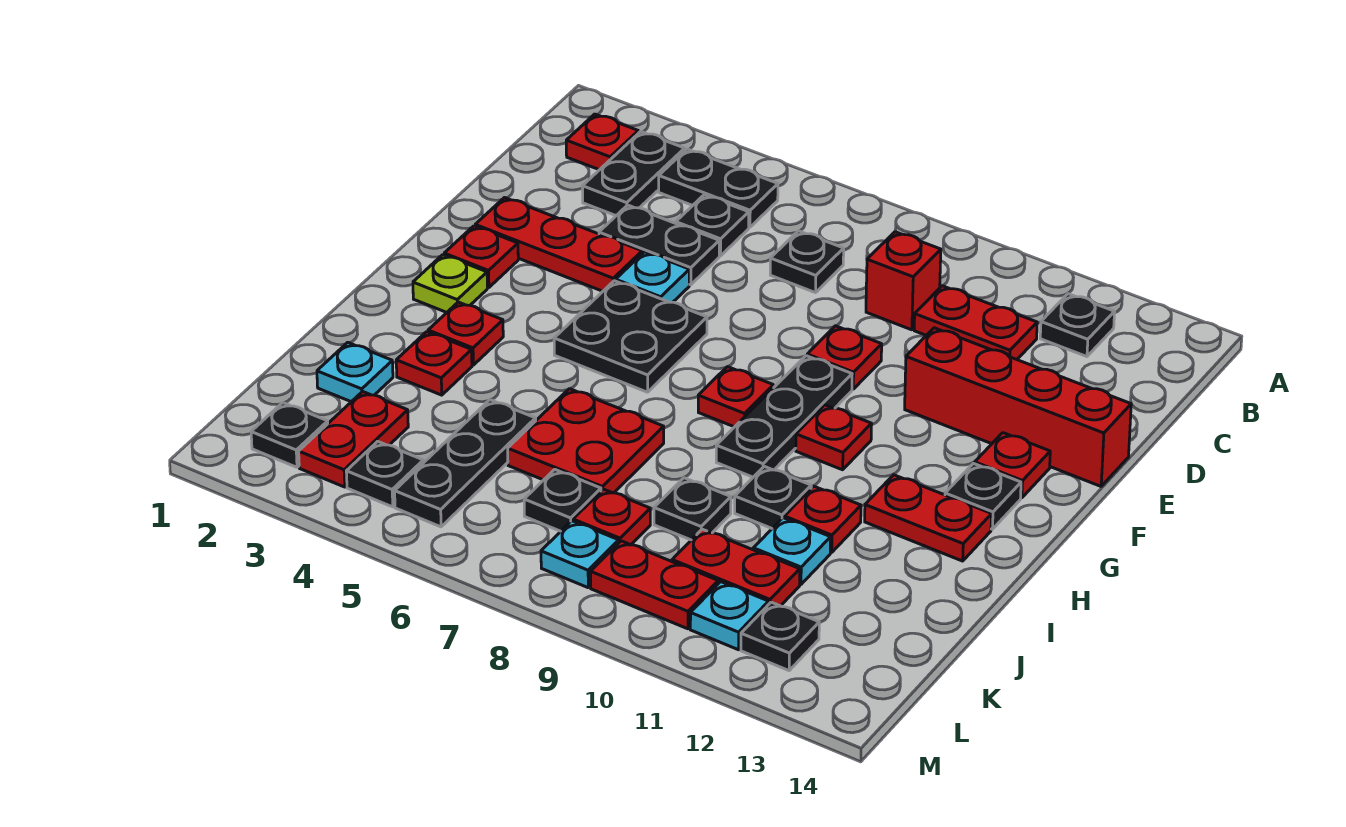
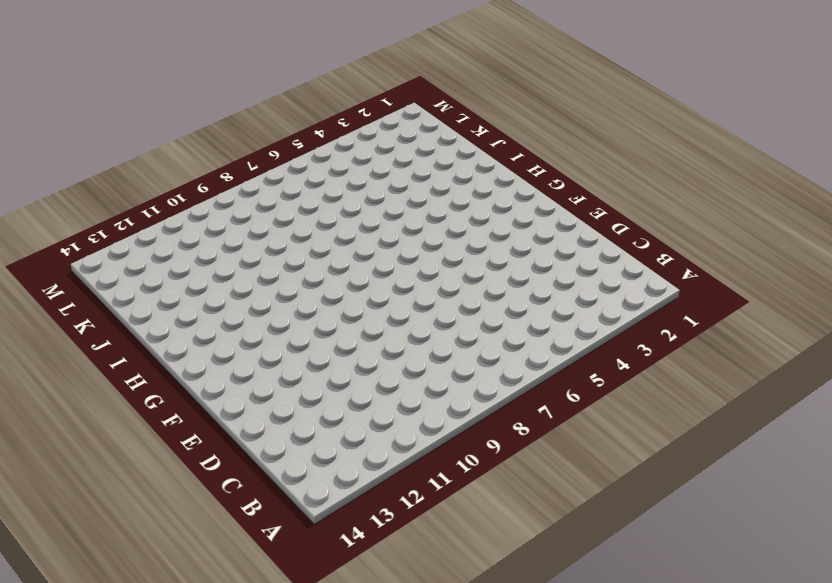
none -> red 1x1 plate [566,114,638,170]
none -> black 1x2 plate [582,132,685,216]
none -> black 1x2 plate [659,149,778,227]
none -> black 1x1 plate [1040,294,1115,357]

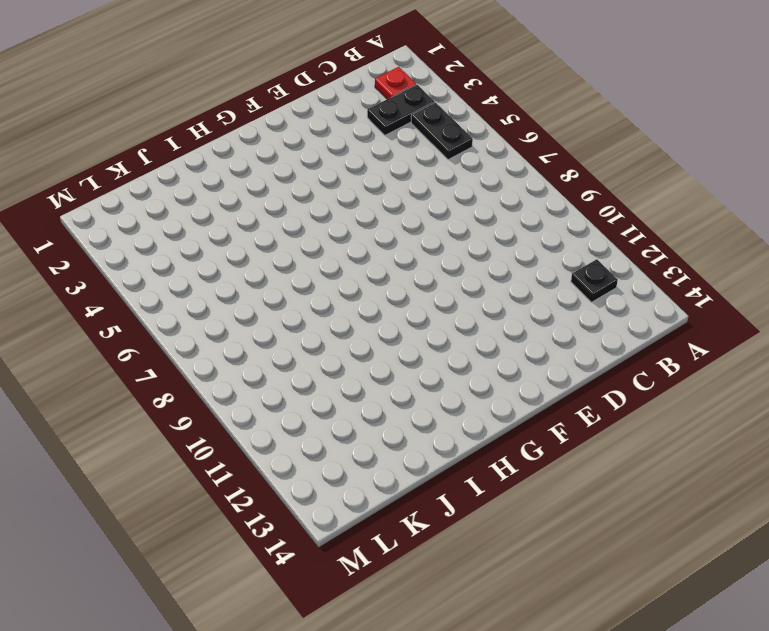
none -> black 1x1 plate [676,195,749,256]
none -> black 1x1 plate [770,231,844,293]
none -> red 1x1 brick [866,232,941,330]
none -> red 1x2 plate [914,286,1037,360]

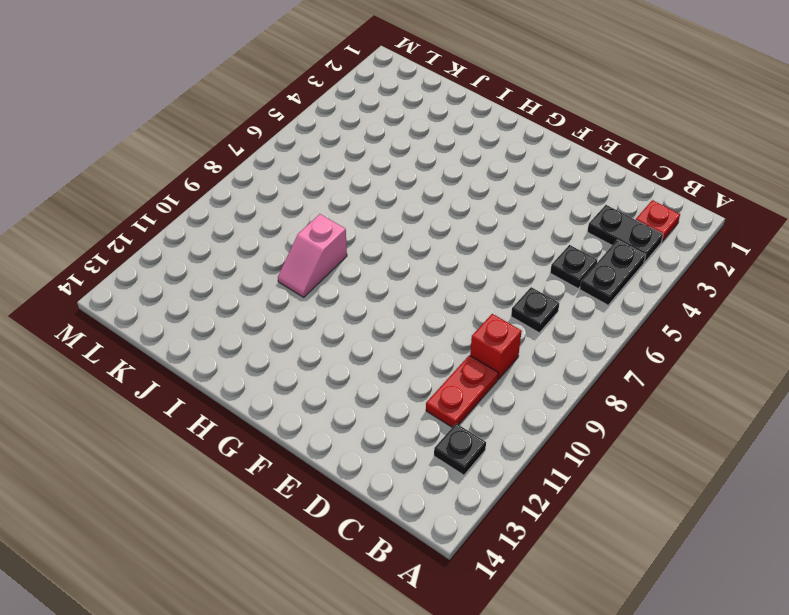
pink 1x2 slope [278,214,347,297] -> black 1x1 plate [735,466,811,528]
none -> black 1x2 plate [599,205,719,285]
none -> red 1x3 plate [475,198,642,291]
none -> cyan 1x1 plate [616,252,689,302]
none -> red 1x1 plate [807,326,882,389]

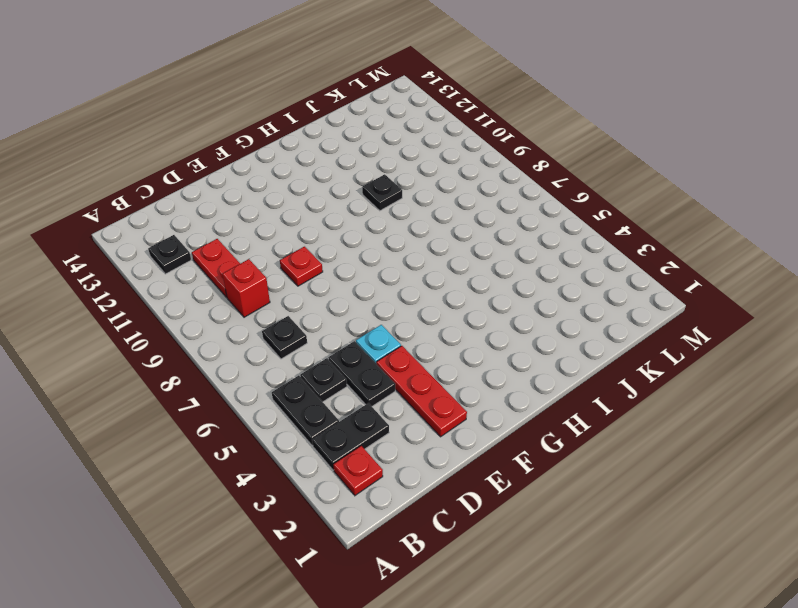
none -> red 1x4 brick [905,328,1131,486]
none -> red 1x1 plate [444,226,518,288]
none -> black 2x2 plate [554,281,707,392]
none -> black 1x3 plate [716,356,852,477]

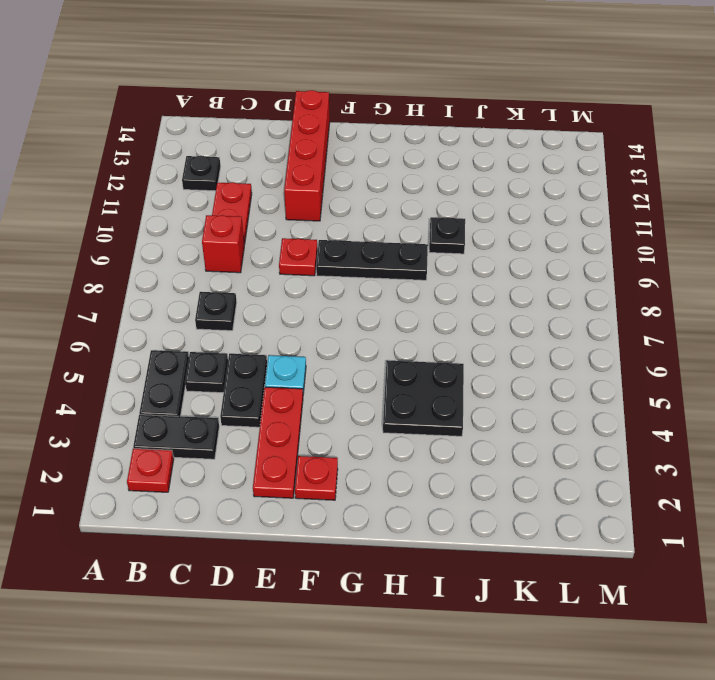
black 2x2 plate [383,360,464,436] -> black 2x2 plate moved to [554,281,707,392]
none -> red 1x1 plate [975,433,1050,498]
none -> lime 1x1 plate [413,255,487,312]
none -> red 1x1 plate [698,367,773,427]
none -> red 1x1 plate [796,405,872,470]

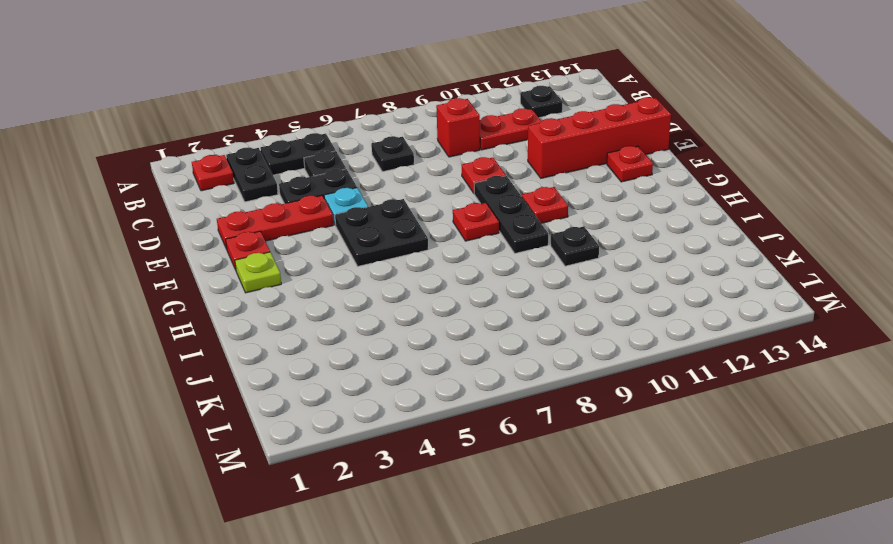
none -> black 1x1 plate [945,464,1021,529]
none -> red 1x1 plate [428,302,503,365]
none -> red 1x2 plate [865,475,992,561]
none -> red 1x1 plate [396,332,472,395]

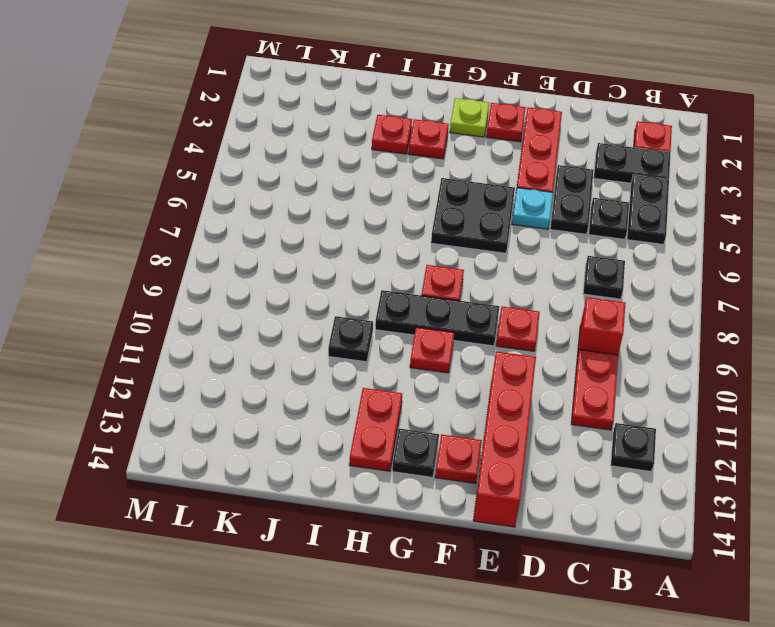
none -> red 2x2 plate [508,389,664,493]
none -> red 1x1 plate [784,486,861,552]
none -> cyan 1x1 plate [317,342,393,402]
none -> black 1x3 plate [395,400,536,527]

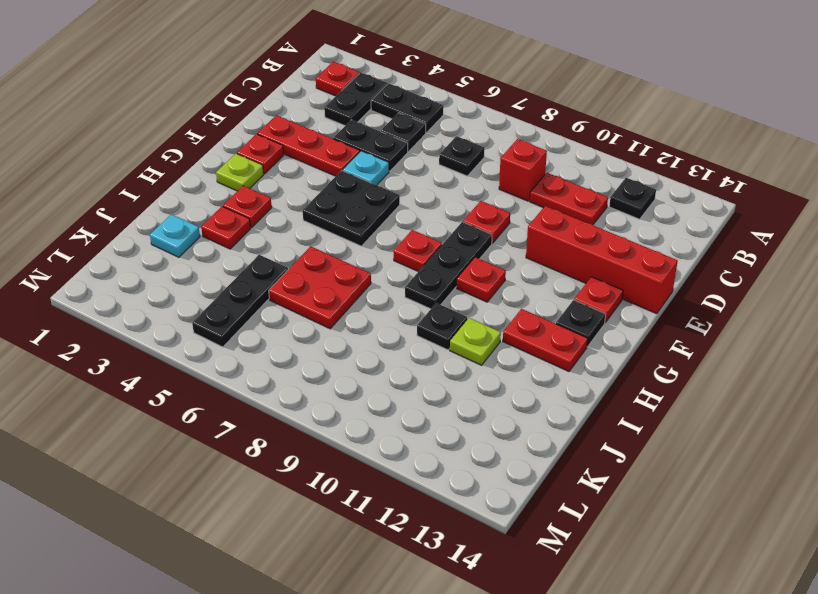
lime 1x1 plate [450,318,501,365] -> red 1x1 plate [784,486,861,552]
none -> black 1x1 plate [654,478,731,540]
none -> cyan 1x1 plate [753,518,831,585]
none -> red 1x2 plate [299,392,408,487]
none -> black 1x1 plate [524,469,601,531]

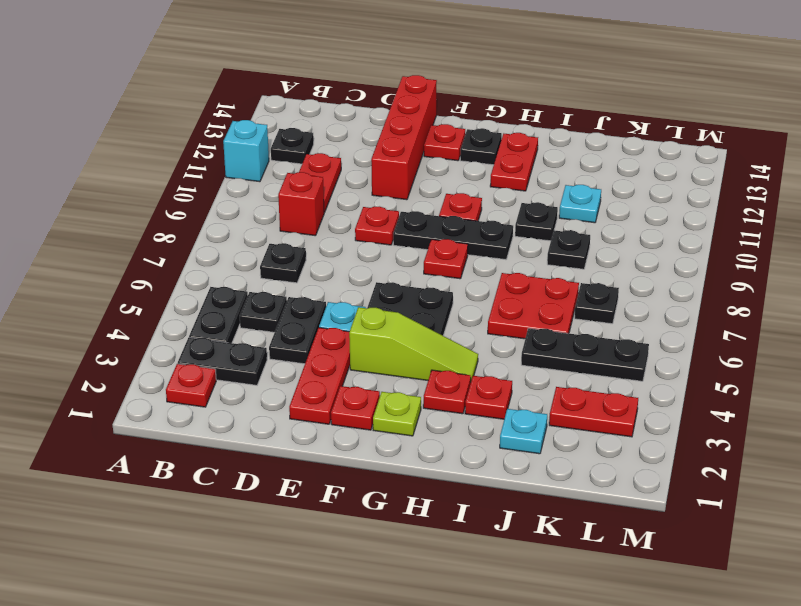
cyan 1x1 brick [223,120,269,182] -> none
lime 1x3 slope [349,307,478,380] -> none
none -> red 1x1 plate [784,486,861,552]
none -> red 1x1 plate [573,489,650,545]
none -> red 1x2 plate [672,529,800,606]
none -> black 1x1 plate [251,403,328,467]

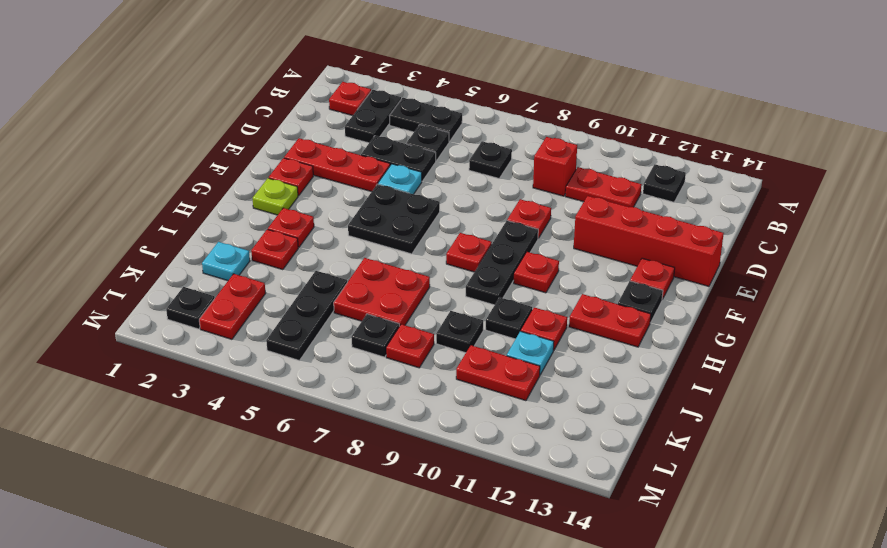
none -> black 1x1 plate [346,441,423,507]
none -> cyan 1x1 plate [541,521,619,588]
none -> red 1x2 plate [590,541,718,629]
none -> cyan 1x1 plate [690,582,769,650]

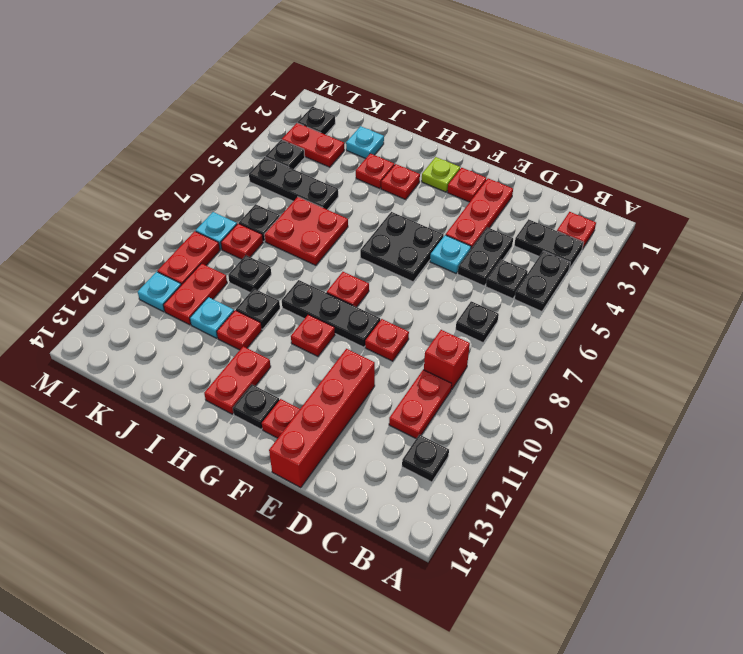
none -> black 1x1 plate [741,602,819,671]

